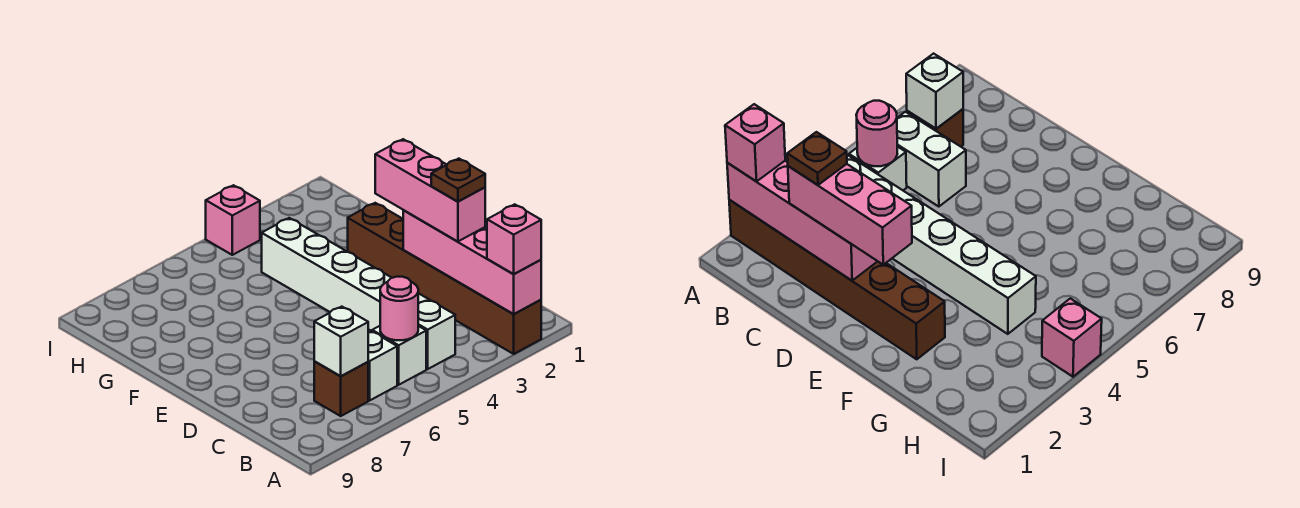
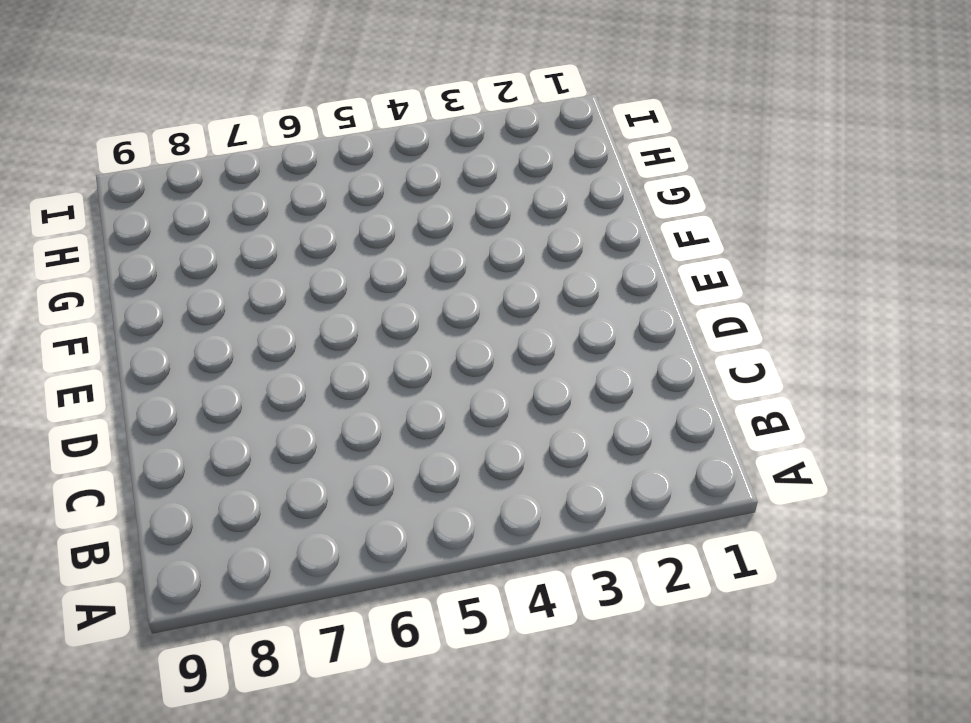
none -> brown 1x6 brick [348,203,541,354]
none -> white 1x6 brick [262,218,455,369]
none -> white 1x1 brick [372,326,426,385]

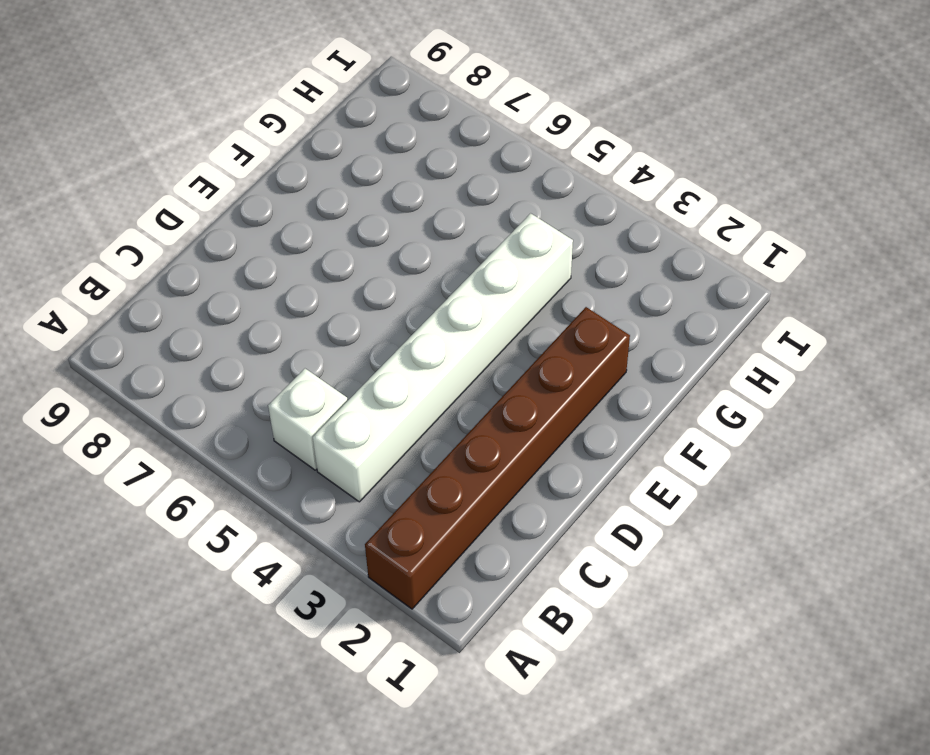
none -> white 1x2 brick [368,329,397,400]
none -> brown 1x1 brick [314,361,368,416]
none -> pink 1x1 brick [206,185,260,255]

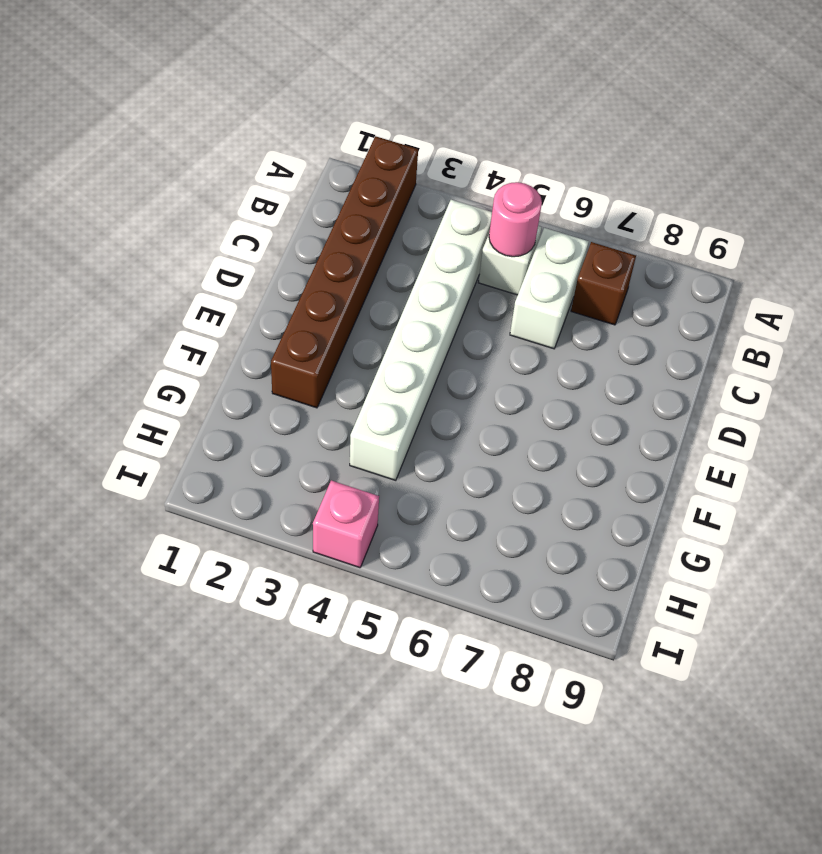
none -> pink 1x4 brick [403,211,541,314]
none -> white 1x1 brick [314,307,368,376]
none -> pink 1x1 brick [487,204,541,274]

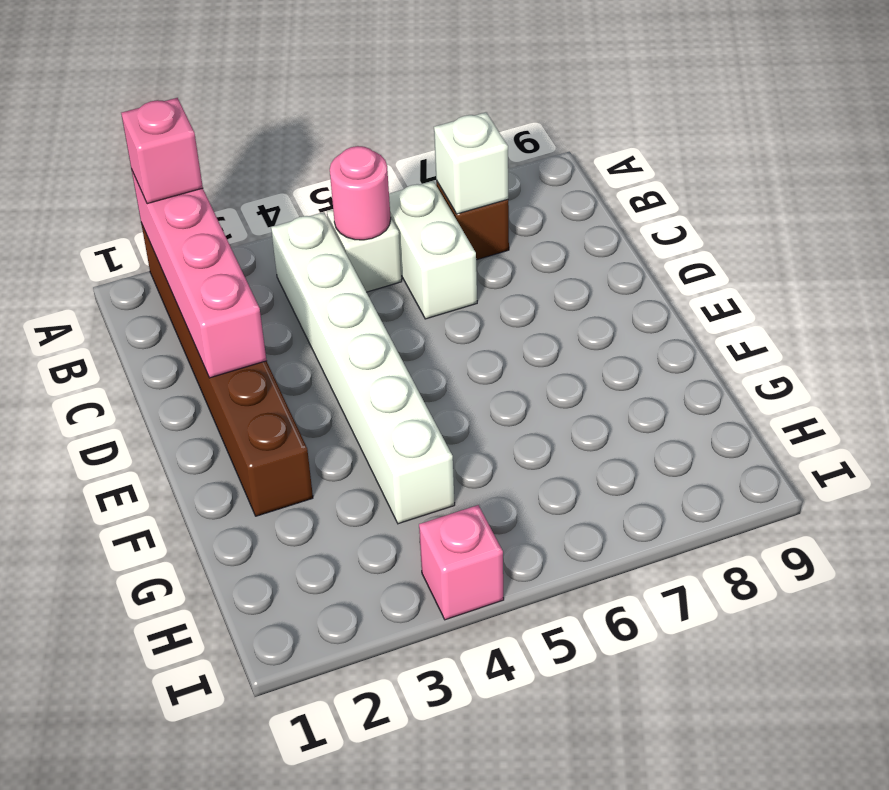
none -> pink 1x3 brick [375,139,485,241]
none -> brown 1x1 plate [431,159,485,202]

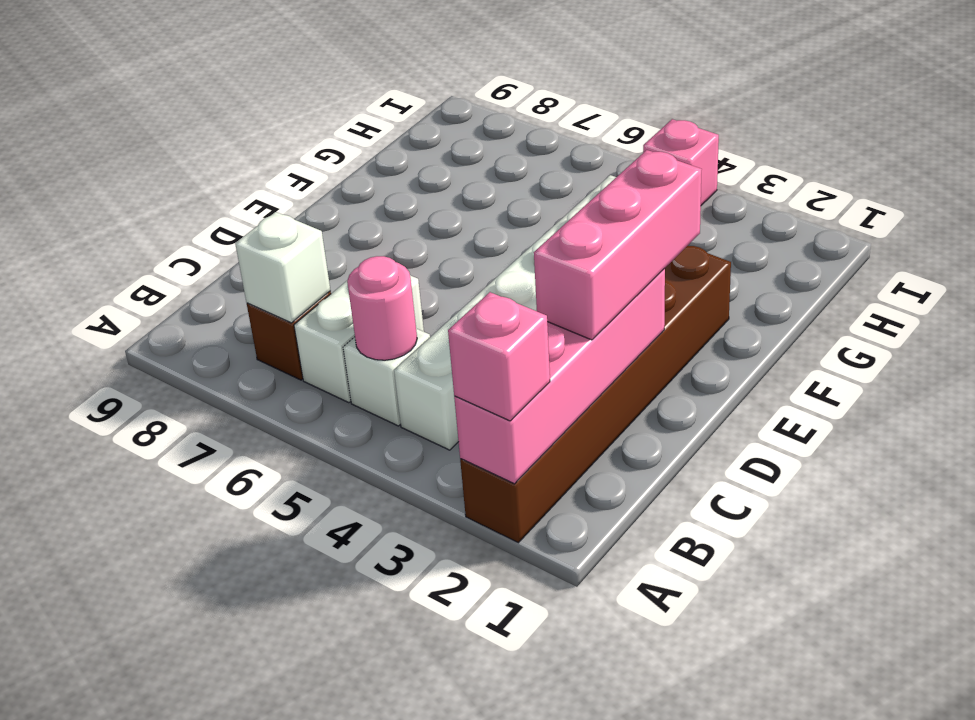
none -> brown 1x1 plate [431,159,485,202]

